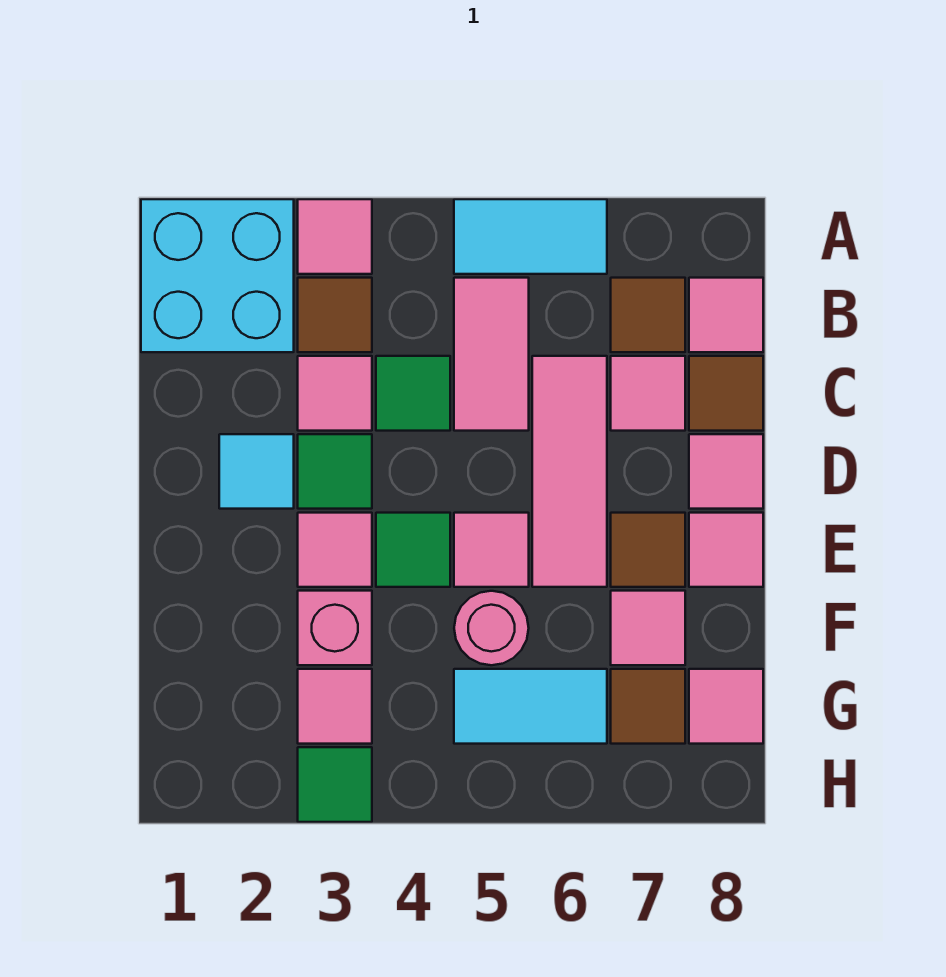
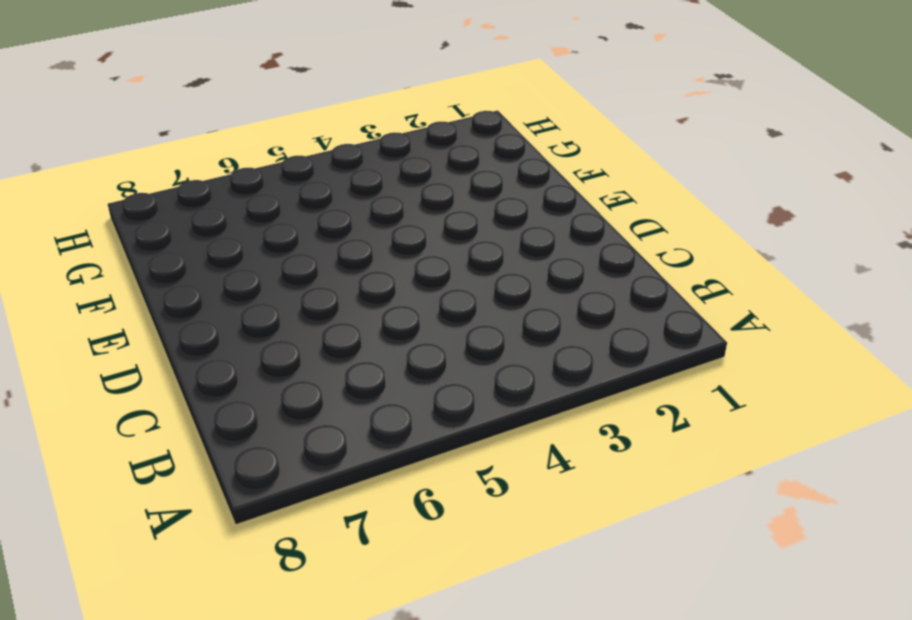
none -> cyan 2x2 brick [141,199,294,352]
none -> pink 1x1 tile [298,199,372,274]
none -> cyan 1x2 tile [454,199,607,274]

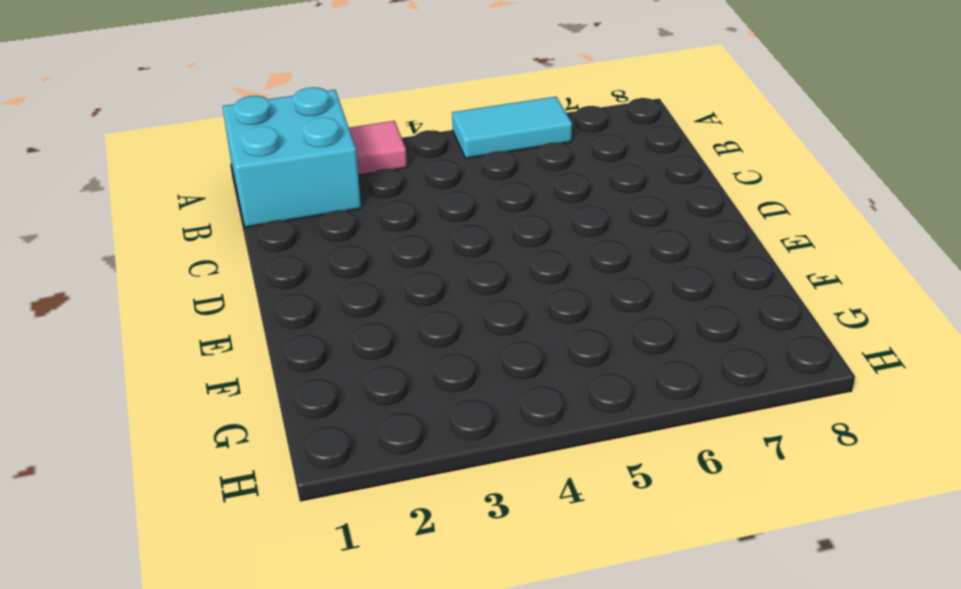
none -> brown 1x1 tile [298,278,372,352]
none -> pink 1x2 tile [454,278,529,431]
none -> brown 1x1 tile [611,278,685,352]

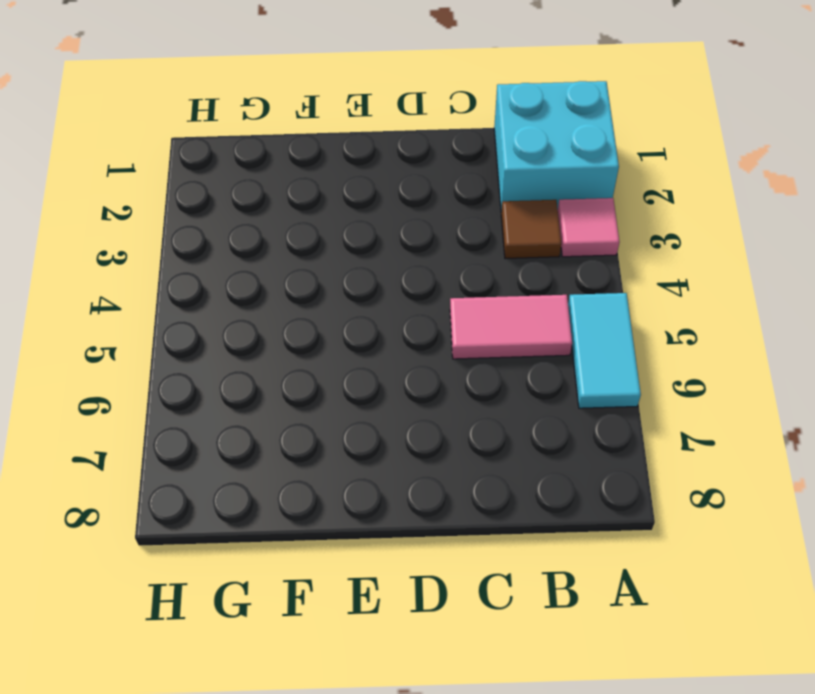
none -> brown 1x1 tile [611,278,685,352]
none -> pink 1x1 tile [689,278,763,352]
none -> pink 1x1 tile [298,356,372,431]

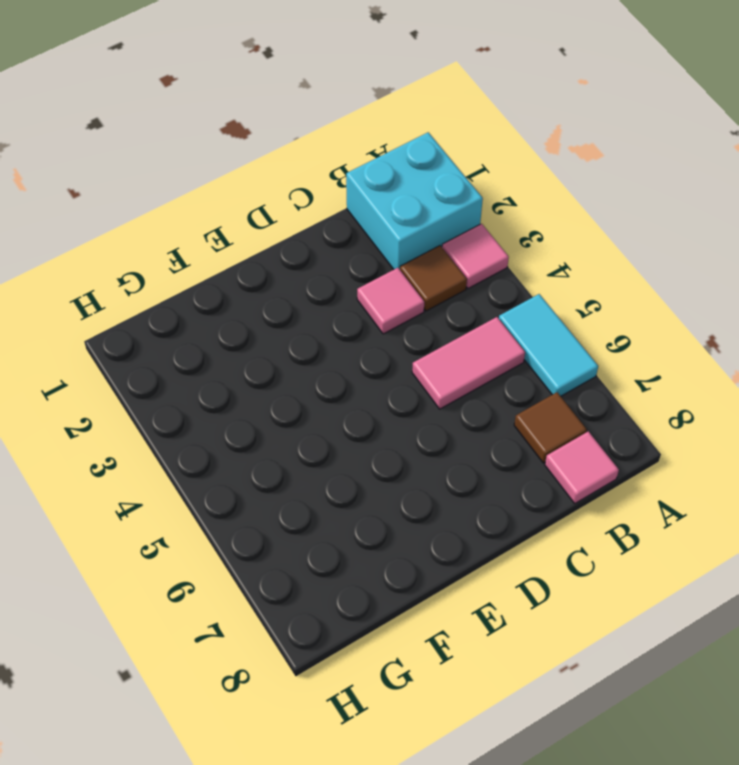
none -> green 1x1 tile [376,356,450,431]
none -> pink 1x3 tile [532,356,607,587]
none -> pink 1x1 tile [611,356,685,431]

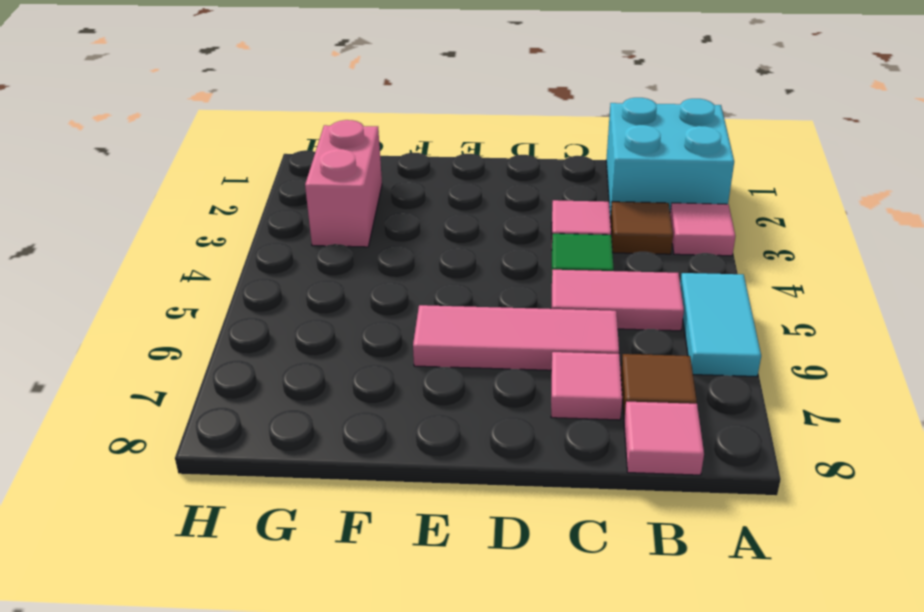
pink 1x2 brick [305,120,382,247] -> pink 1x1 tile [298,669,372,744]
none -> brown 1x1 tile [689,356,763,431]
none -> cyan 1x1 tile [219,434,294,509]
none -> green 1x1 tile [298,434,372,509]

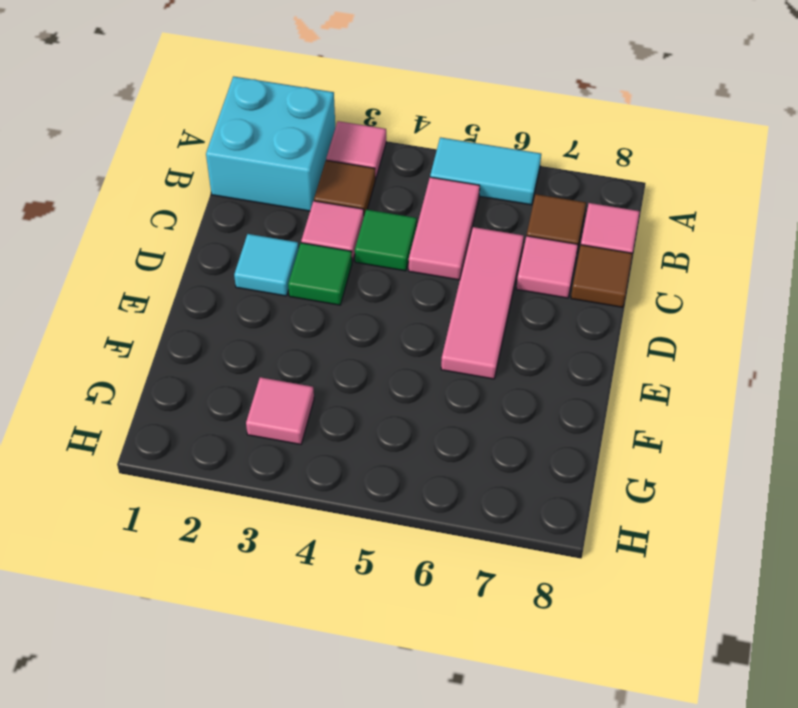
none -> pink 1x1 tile [689,434,763,509]
none -> pink 1x1 tile [298,513,372,587]
none -> green 1x1 tile [376,513,450,587]

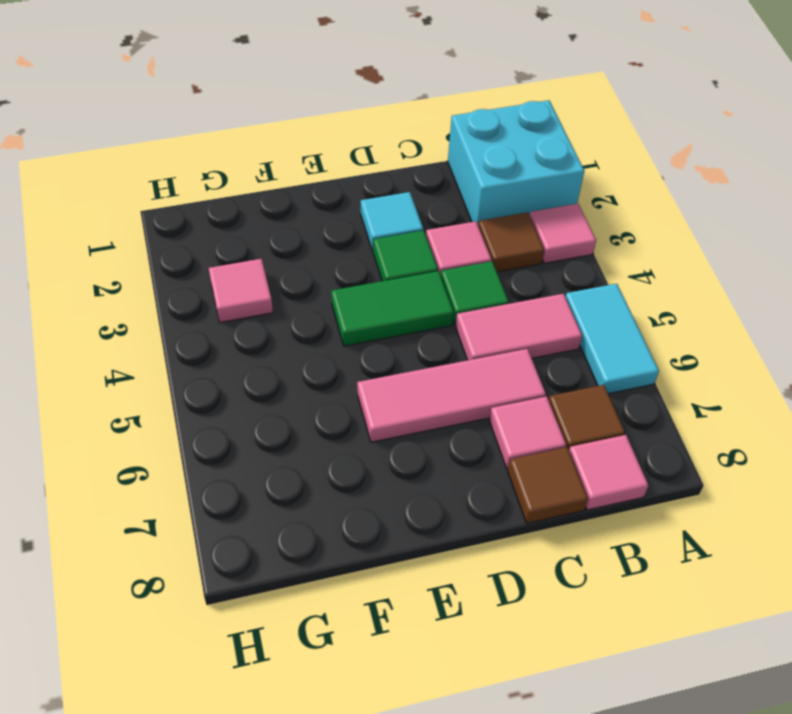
green 1x2 tile [331,271,454,346] -> green 1x1 tile [376,513,450,587]
none -> pink 1x1 tile [689,434,763,509]
none -> pink 1x1 tile [298,513,372,587]
none -> pink 1x1 tile [454,513,529,587]

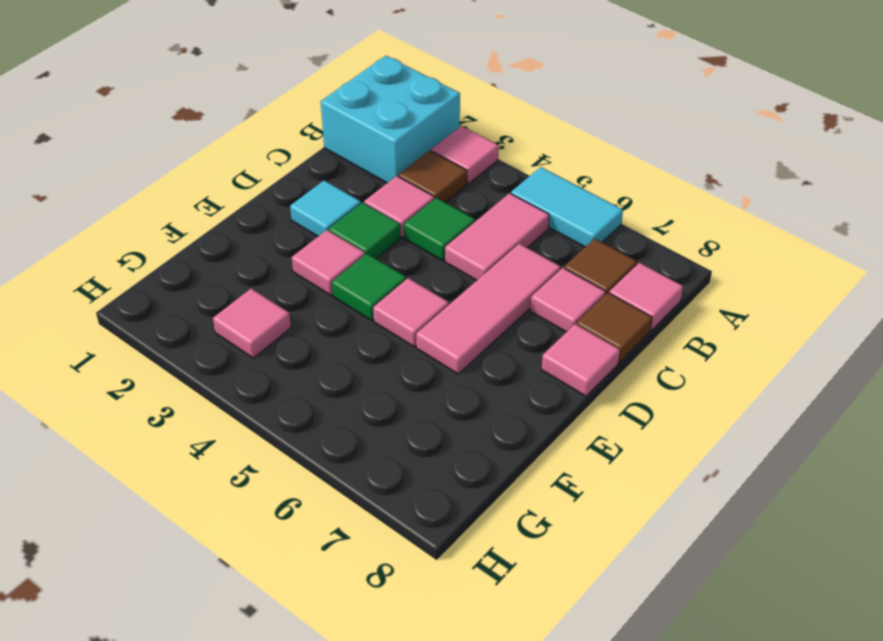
none -> brown 1x1 tile [611,513,685,587]
none -> pink 1x1 tile [689,513,763,587]
none -> pink 1x1 brick [298,591,372,665]

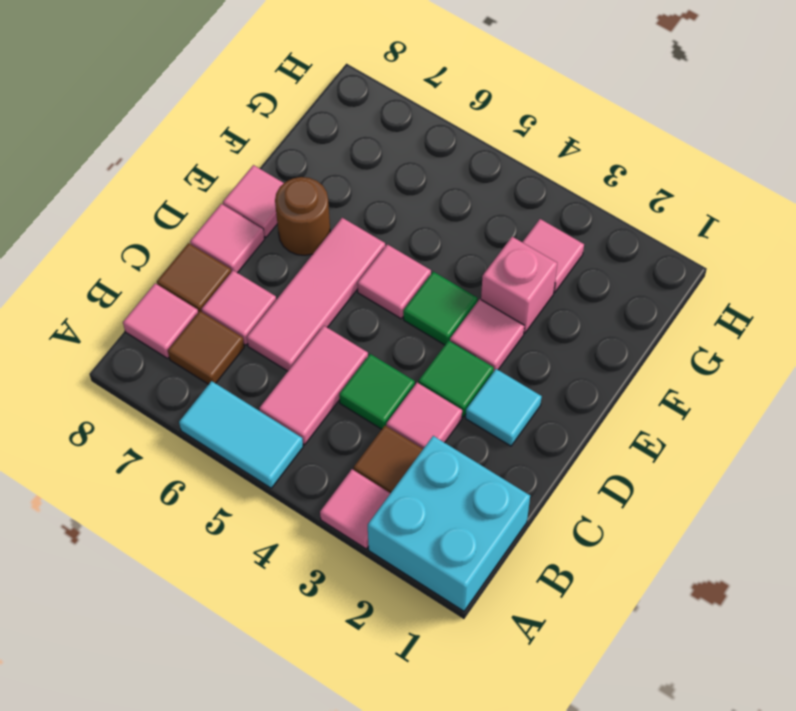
brown 1x1 round brick [275,177,330,255] -> brown 1x1 tile [611,513,685,587]
none -> pink 1x1 round brick [454,591,529,665]
none -> pink 1x1 tile [611,591,685,665]
none -> cyan 1x2 tile [454,669,607,744]

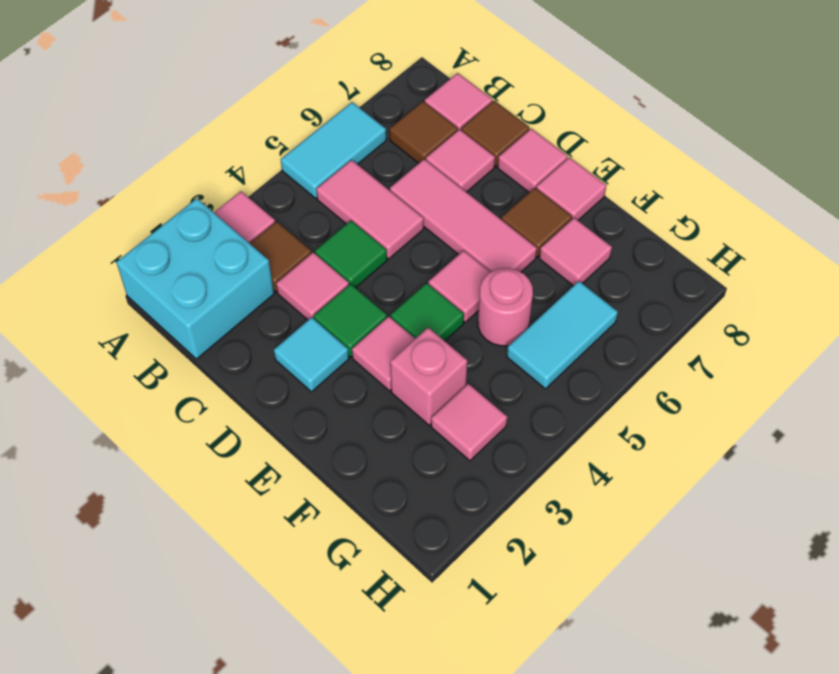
none -> brown 1x1 tile [611,669,685,744]
none -> pink 1x1 tile [689,669,763,744]
none -> green 1x1 tile [298,747,372,822]

